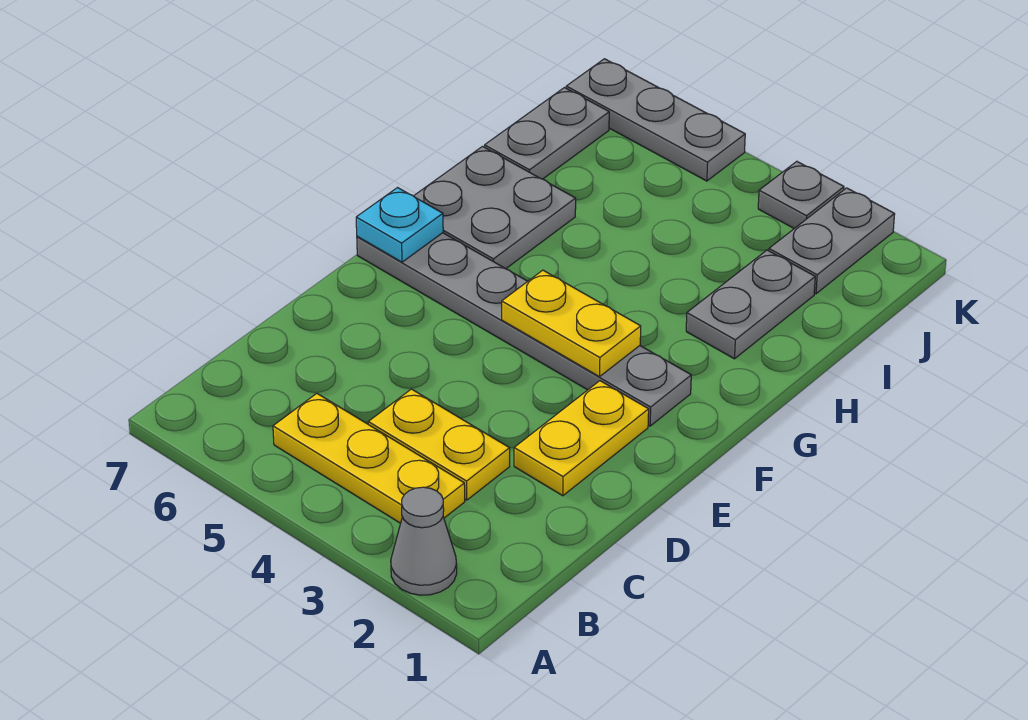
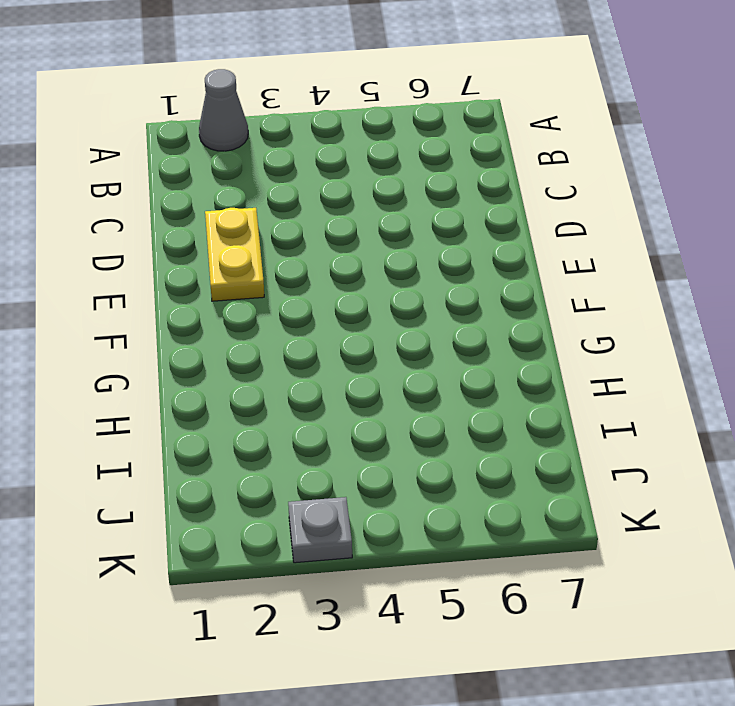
none -> yellow 1x3 plate [273,394,465,523]
none -> yellow 1x2 plate [368,389,510,500]
none -> grey 1x6 plate [357,233,691,426]

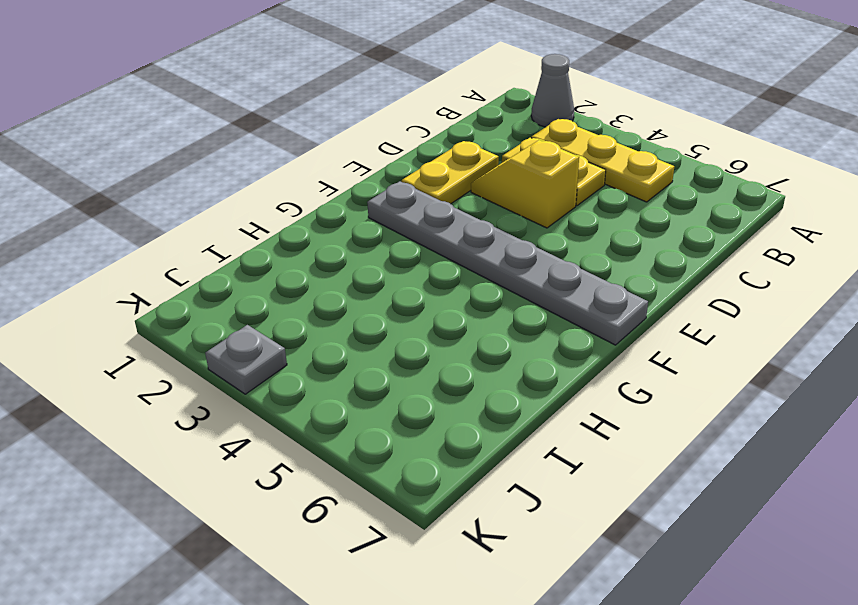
yellow 1x2 slope [471,140,579,228] -> none
none -> grey 2x2 plate [414,146,576,269]
none -> grey 1x2 plate [686,250,815,359]
none -> grey 1x2 plate [485,88,609,179]

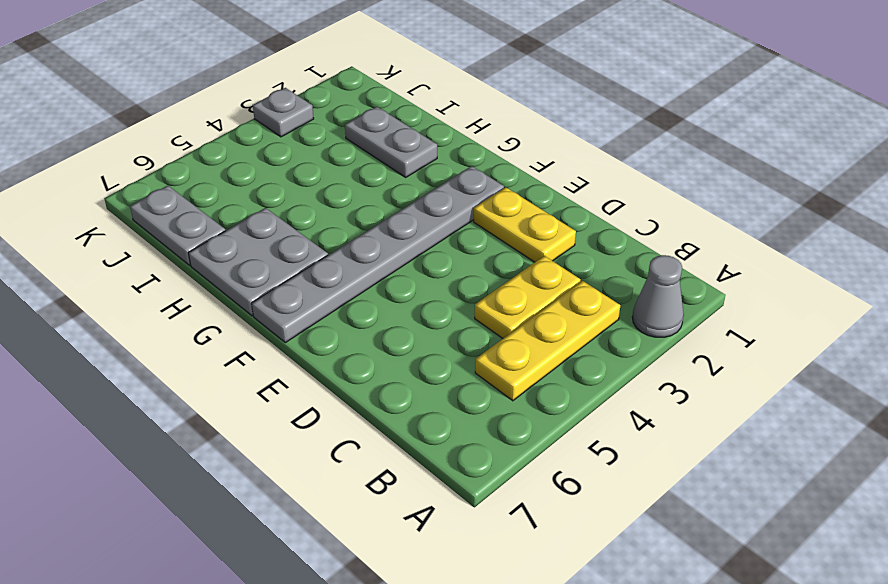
none -> grey 1x2 plate [769,188,895,294]
none -> grey 1x3 plate [566,59,745,181]
none -> yellow 1x2 plate [502,270,641,377]

